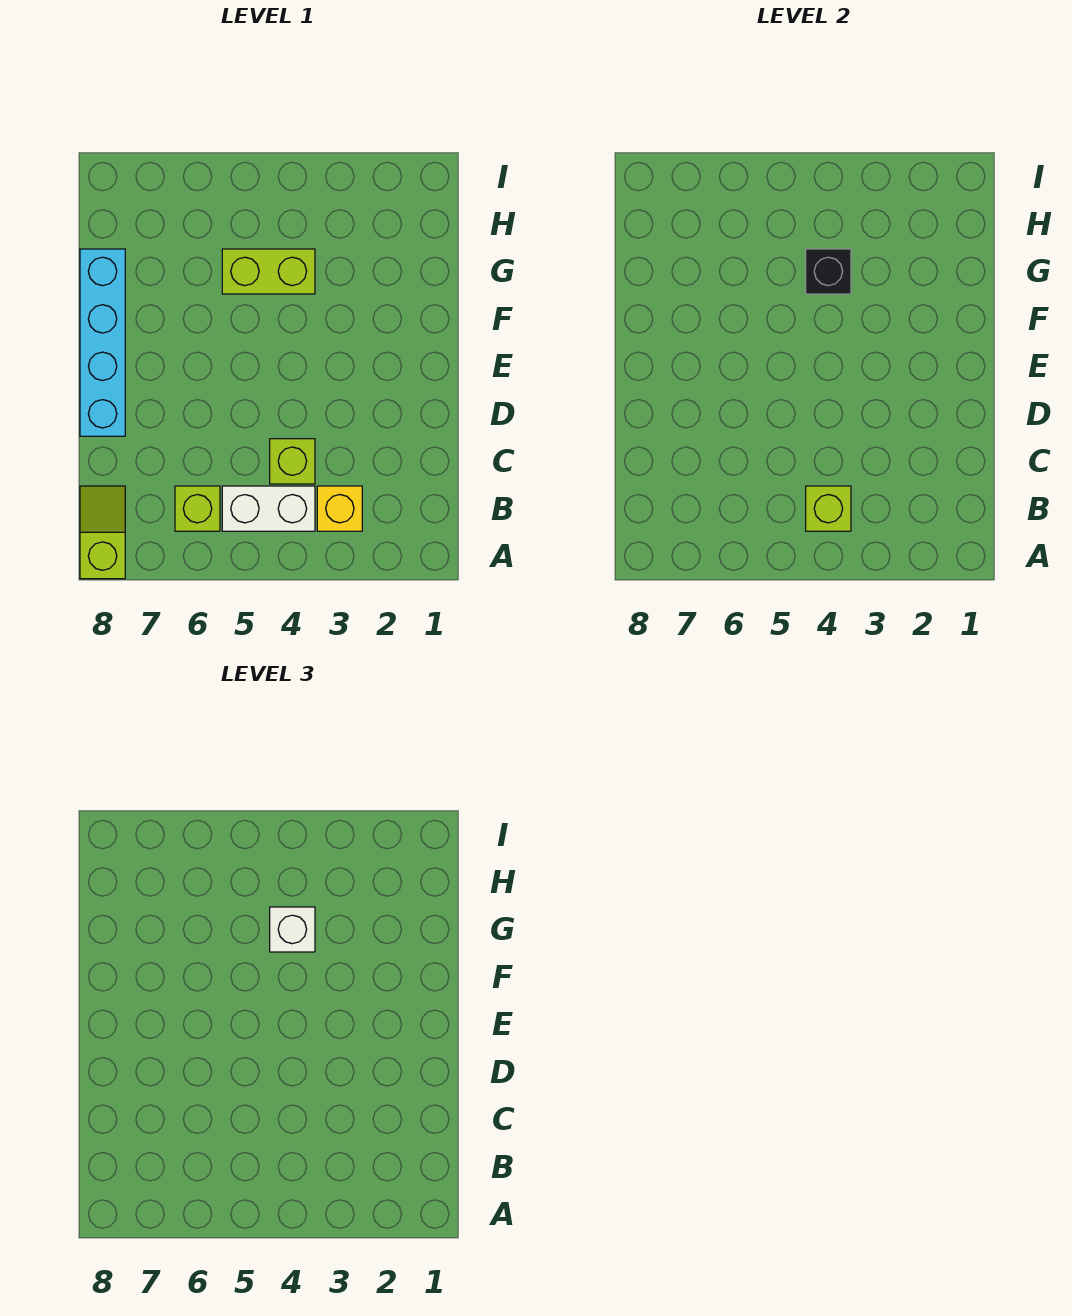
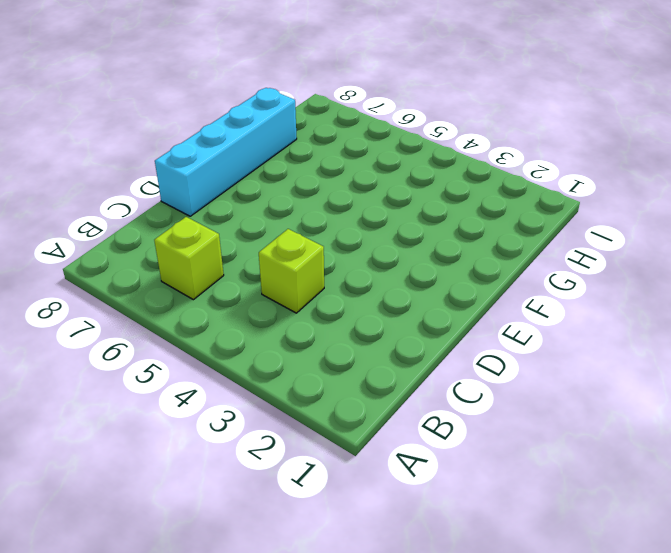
none -> lime 1x2 slope [80,486,125,579]
none -> yellow 1x1 brick [317,486,362,531]

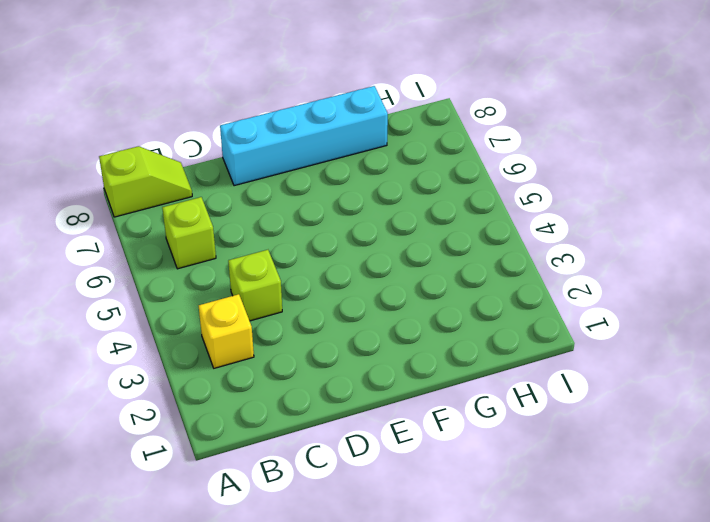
none -> white 1x2 brick [222,486,315,531]
none -> lime 1x2 brick [222,249,315,294]

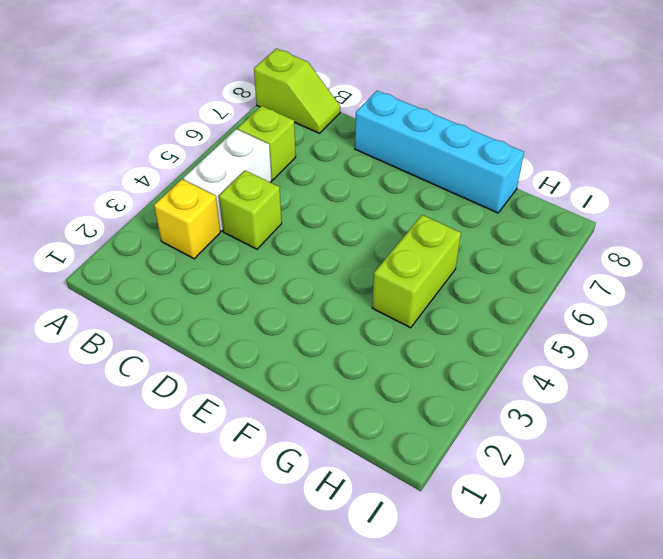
none -> lime 1x1 brick [806,486,851,531]
none -> black 1x1 brick [806,249,851,294]

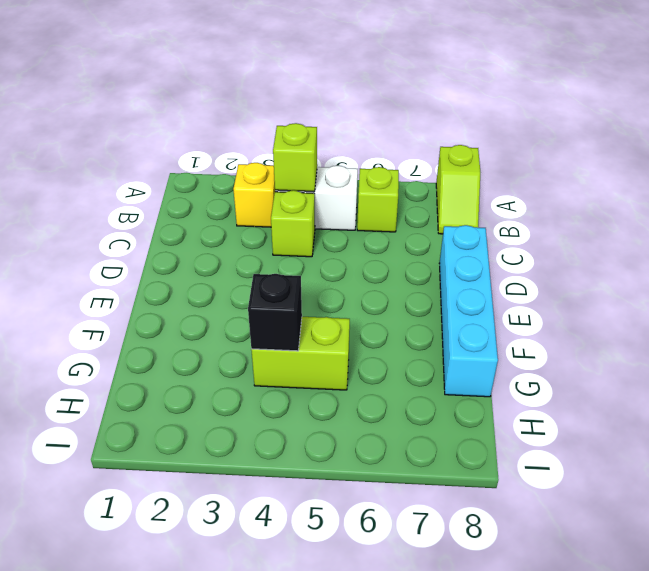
none -> white 1x1 brick [270,907,315,952]

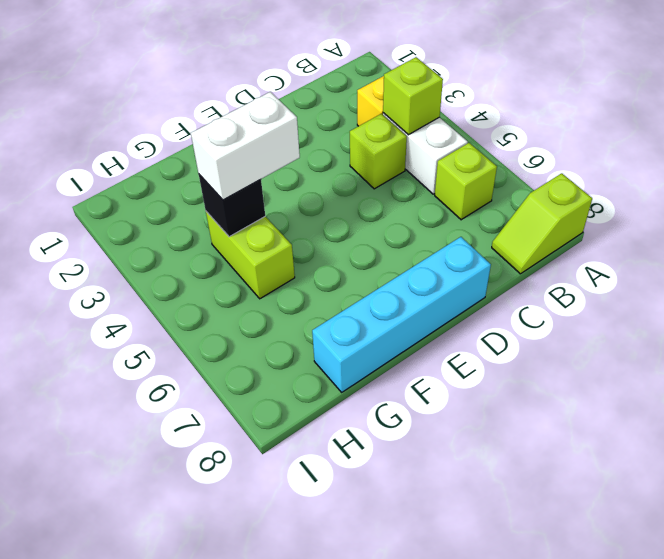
white 1x2 brick [191,92,300,200] -> white 1x1 brick [270,907,315,952]

